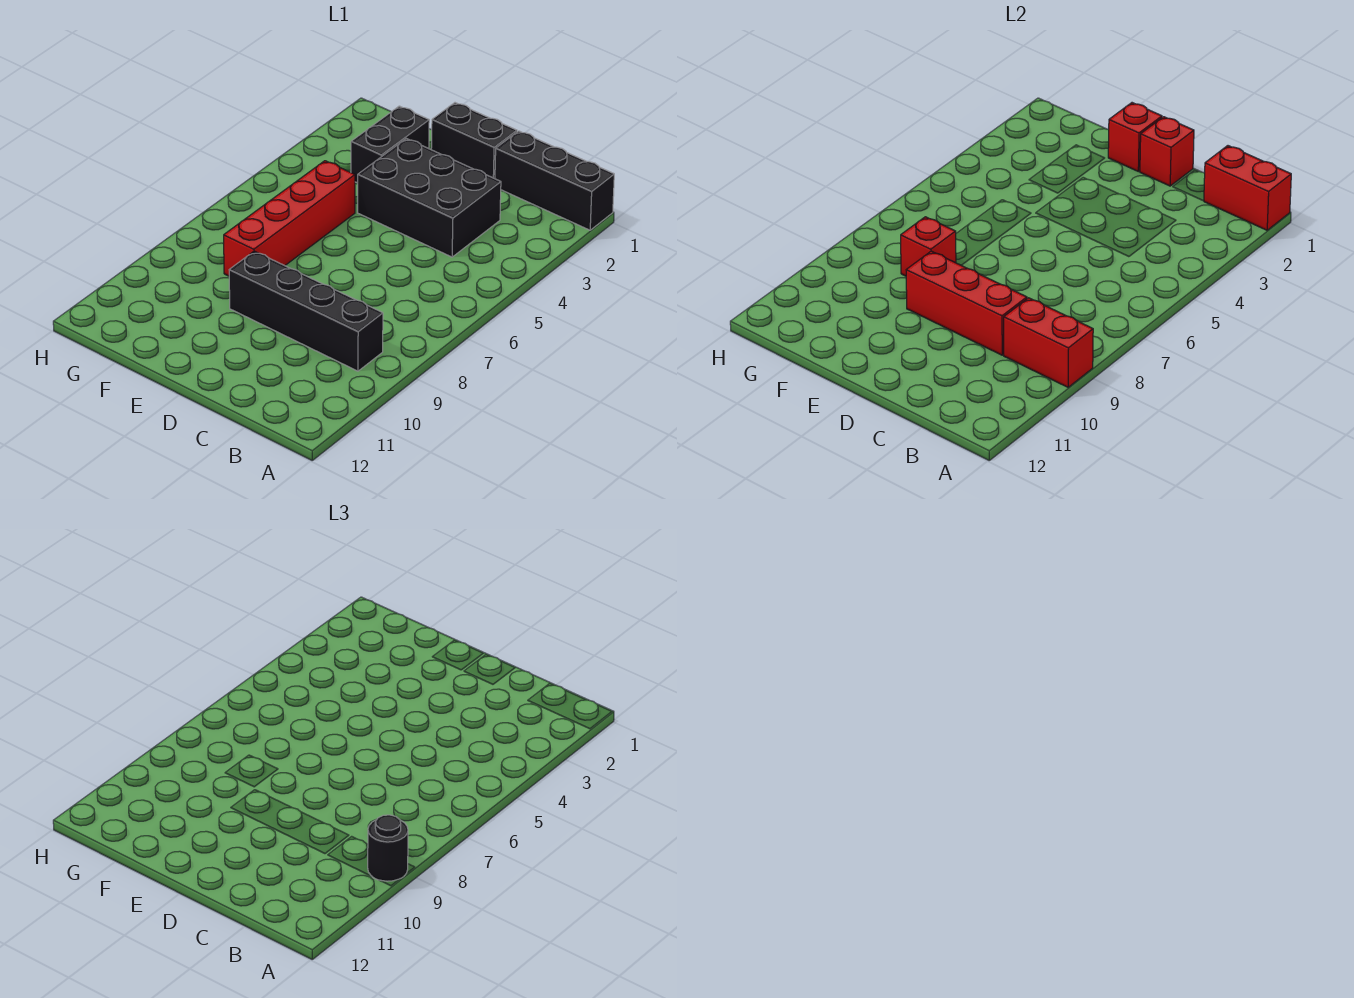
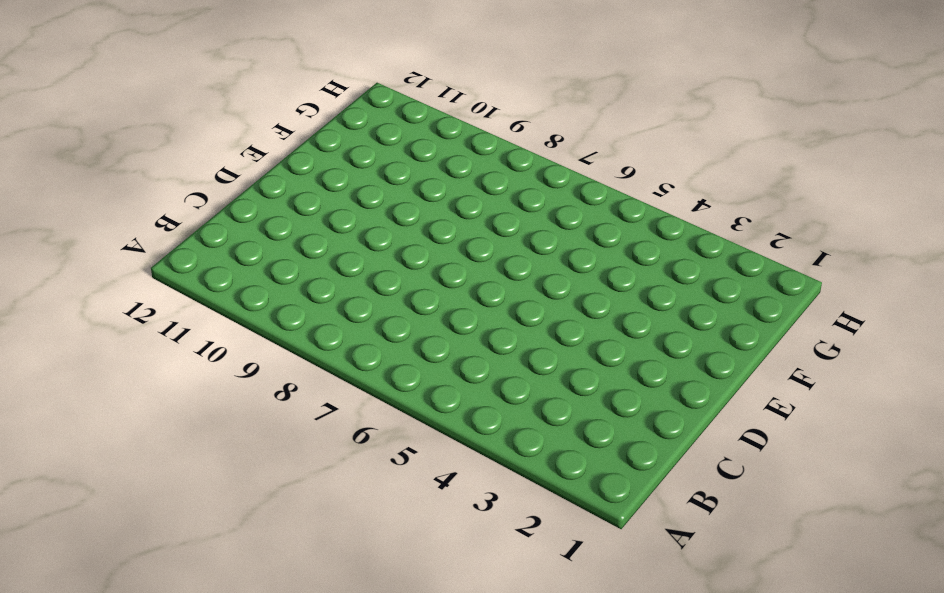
none -> black 1x3 brick [495,131,614,230]
none -> black 1x4 brick [229,251,383,371]
none -> black 2x3 brick [358,139,501,257]

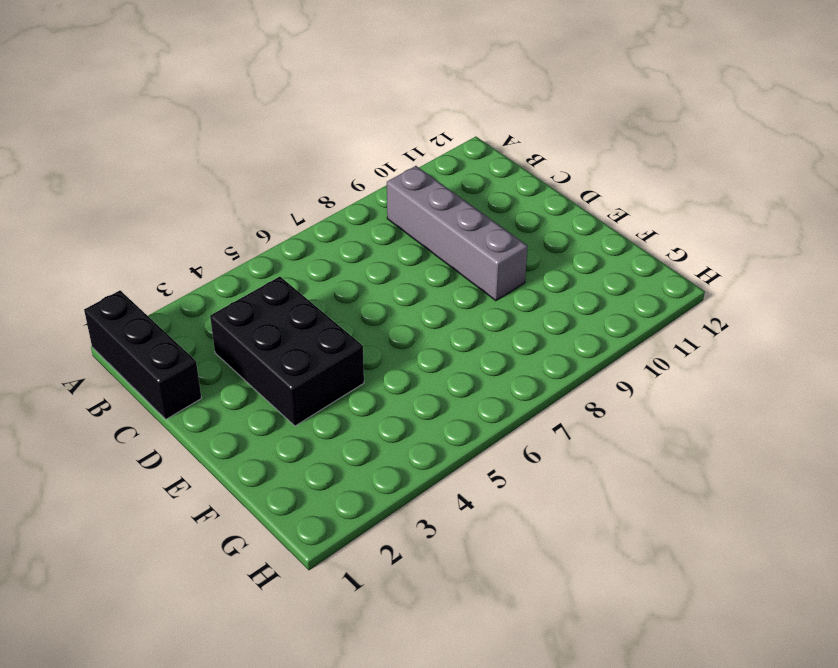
grey 1x4 brick [387,166,528,301] -> black 1x4 brick [229,251,383,371]
none -> black 1x2 brick [431,103,517,179]
none -> black 1x2 brick [351,106,429,183]
none -> red 1x4 brick [224,161,355,276]

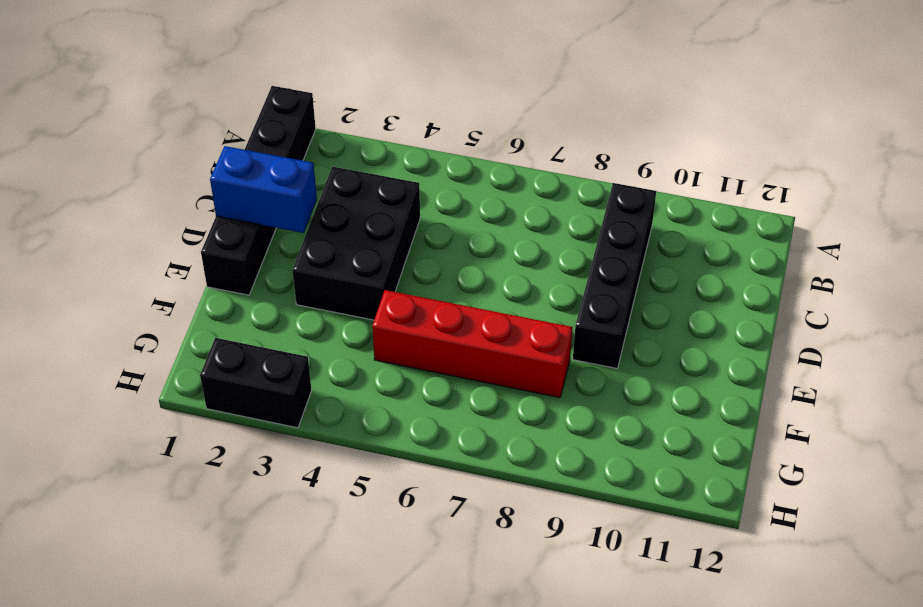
blue 1x2 brick [210,146,317,233] -> red 1x1 brick [1140,117,1194,186]
black 1x2 brick [200,338,312,428] -> black 1x2 brick moved to [351,106,429,183]
none -> red 1x2 brick [1204,146,1291,230]
none -> red 1x2 brick [1003,298,1093,387]
none -> red 1x3 brick [906,251,1027,355]

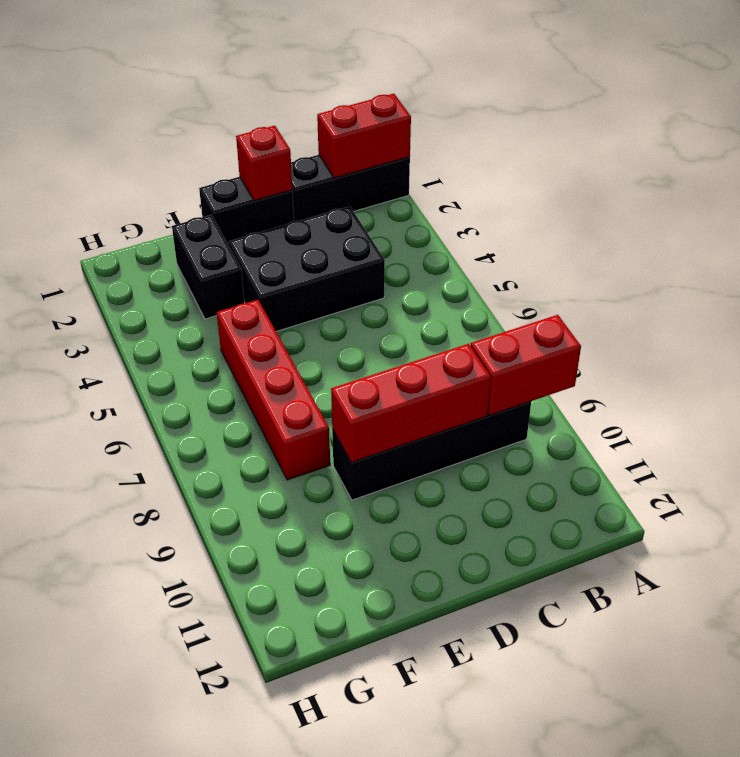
none -> red 1x1 brick [1108,103,1162,171]
none -> red 1x1 brick [901,217,956,276]
none -> black 1x1 round brick [368,815,408,881]

